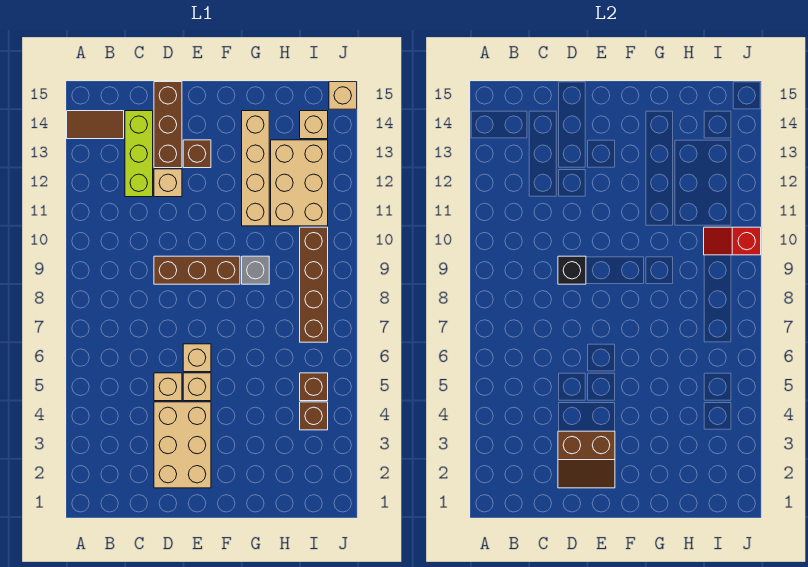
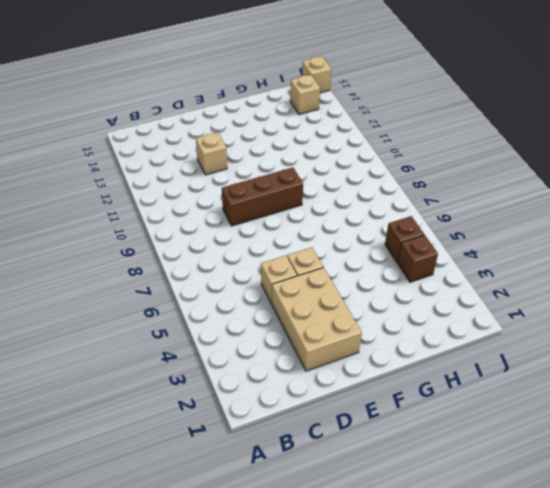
none -> brown 1x2 tile [67,111,124,139]
none -> lime 1x3 brick [125,111,153,197]
none -> brown 1x3 brick [154,82,182,168]

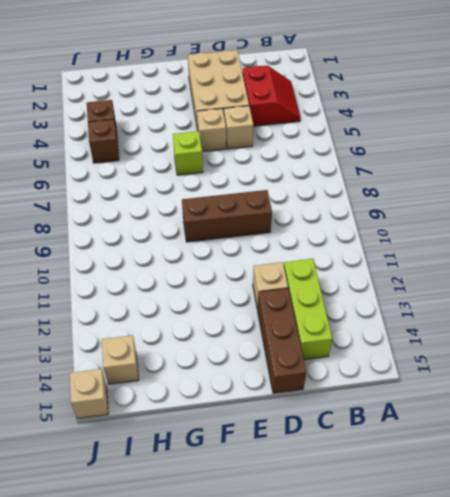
red 2x2 slope [242,65,300,126] -> none
lime 1x1 brick [173,131,203,175] -> none
none -> brown 1x2 tile [67,111,124,139]
none -> tan 1x1 brick [183,344,211,372]
none -> brown 1x1 brick [183,140,211,168]

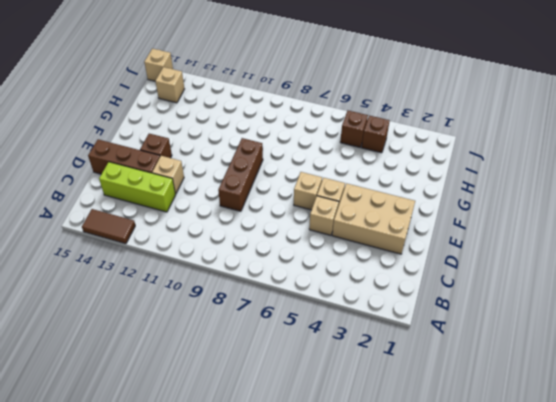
brown 1x2 tile [82,209,135,244] -> brown 1x2 tile turned to [67,111,124,139]
none -> grey 1x1 brick [242,256,269,284]
none -> tan 1x4 brick [242,111,269,226]
none -> tan 2x3 brick [271,140,328,226]

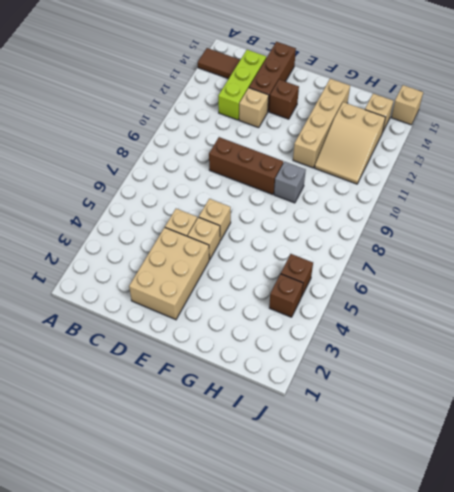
tan 2x3 slope [315,102,385,184] -> tan 2x3 brick [271,140,328,226]
none -> brown 1x4 brick [300,227,328,342]
none -> brown 2x2 slope [558,431,615,488]
none -> black 1x1 brick [558,256,586,284]

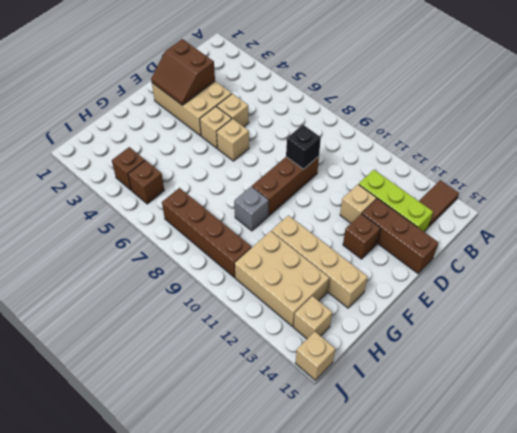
brown 2x2 slope [151,39,215,105] -> brown 2x2 slope turned to [558,431,615,488]
none -> red 1x2 slope [704,227,761,255]

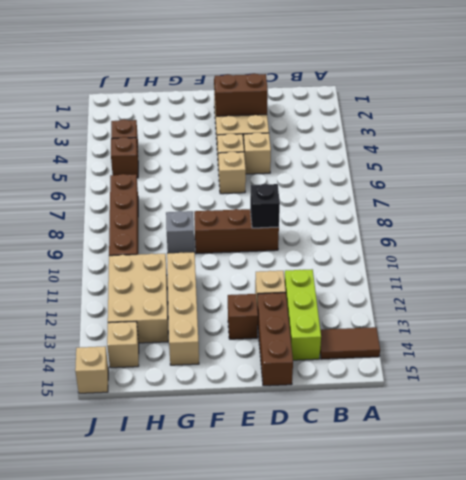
none -> red 1x2 slope [704,227,761,255]

